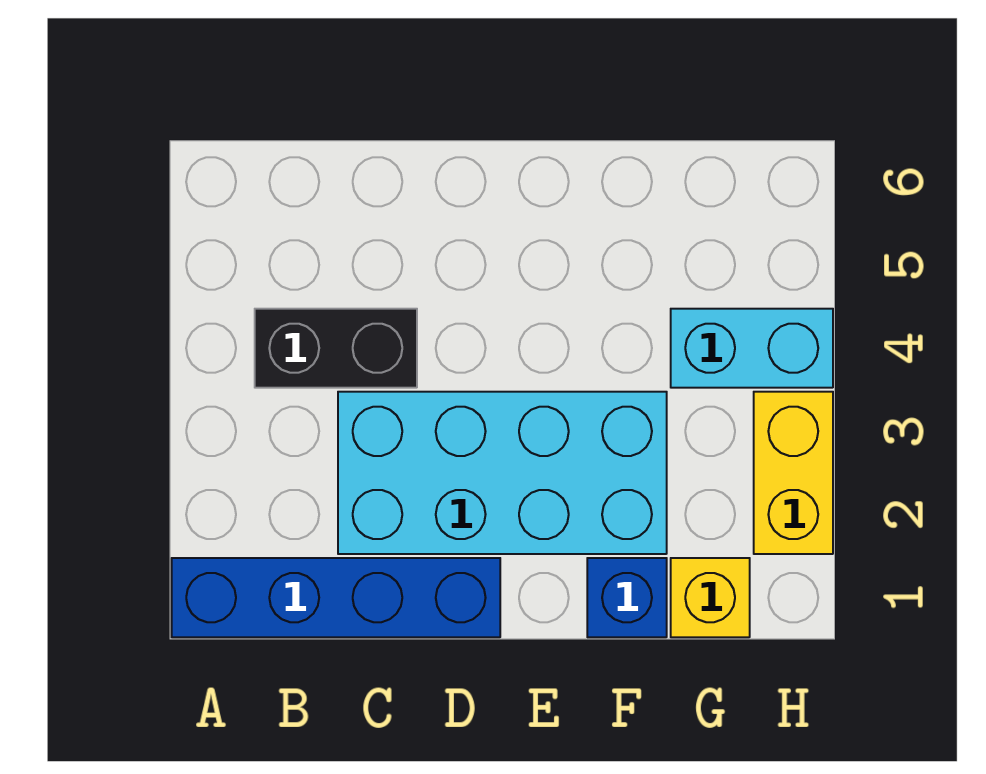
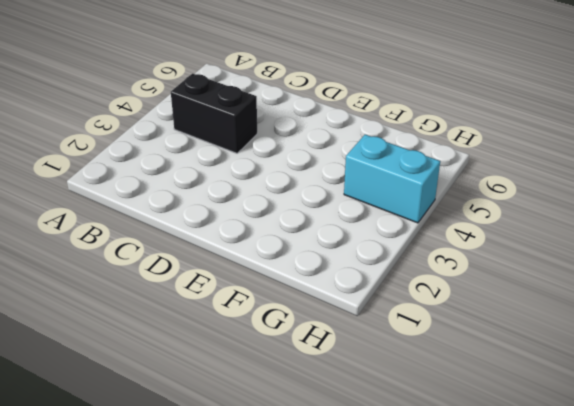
none -> blue 1x4 brick [172,558,500,637]
none -> cyan 2x4 brick [338,392,667,554]

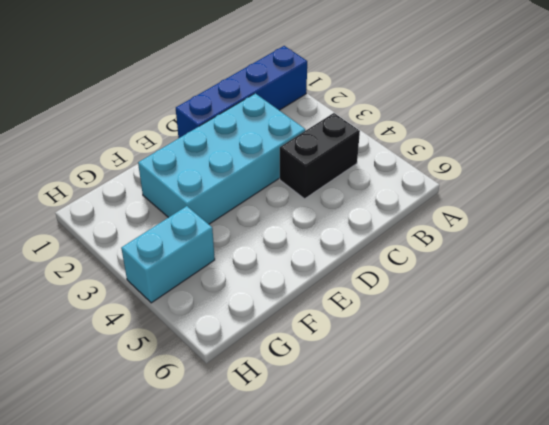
none -> blue 1x1 brick [587,558,667,637]
none -> yellow 1x1 brick [671,558,750,637]

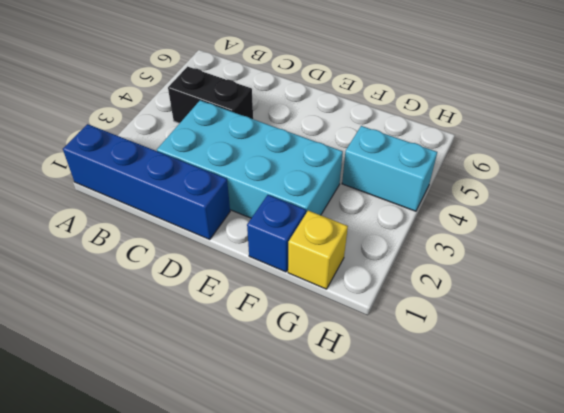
none -> yellow 1x2 brick [754,392,833,554]

